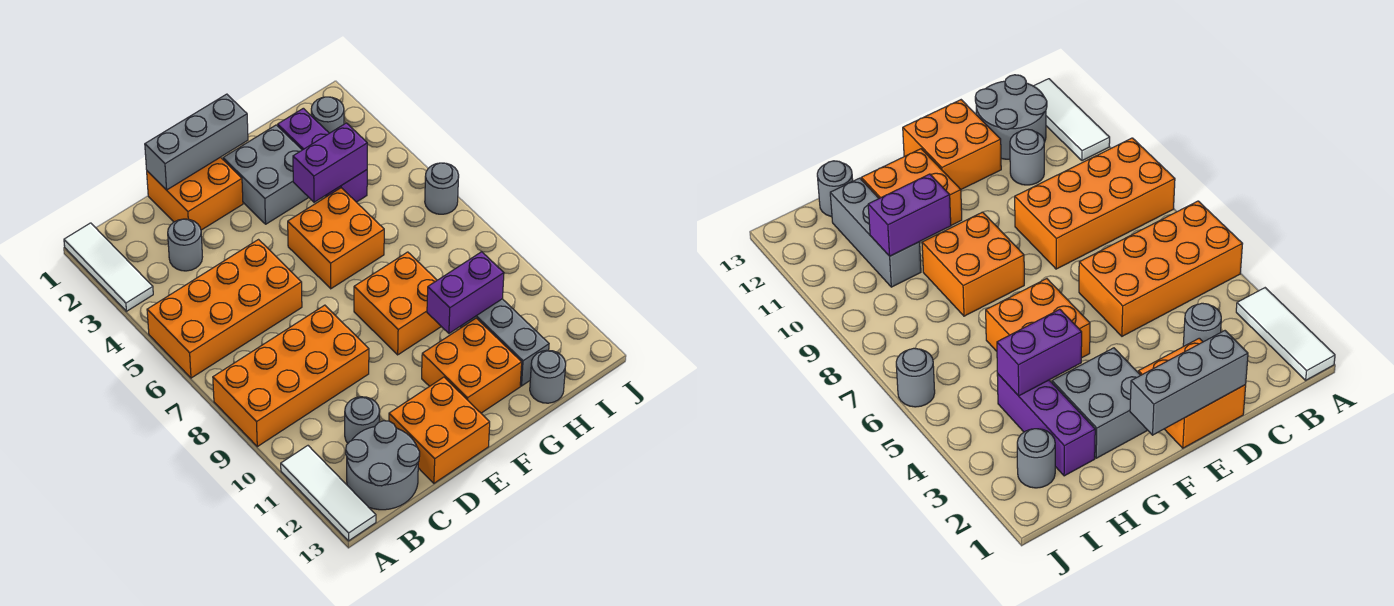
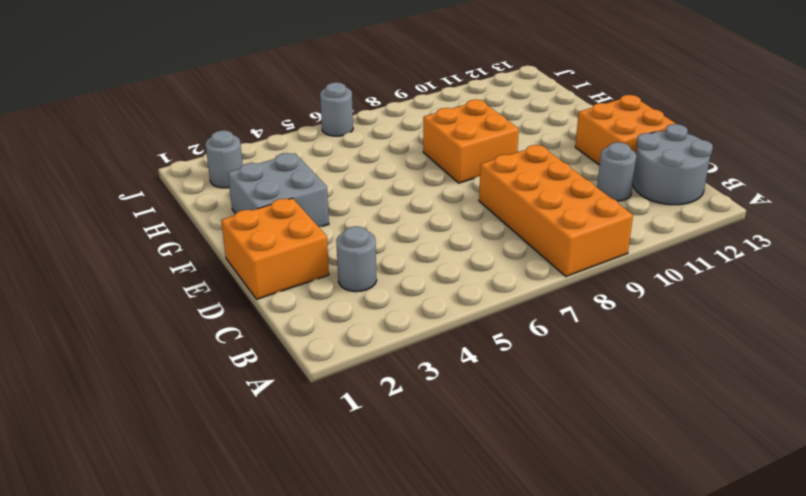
none -> white 1x3 tile [64,223,153,311]
none -> orange 2x4 brick [147,240,302,378]
none -> white 1x3 tile [281,446,376,541]

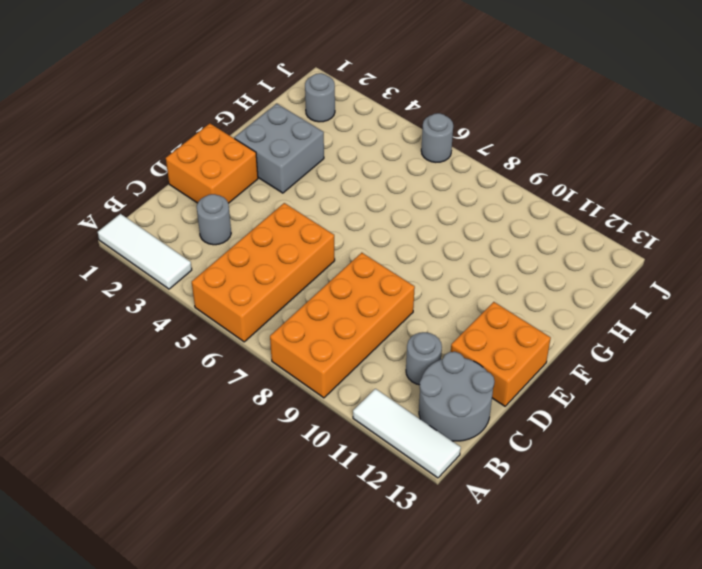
none -> orange 2x2 brick [288,188,384,289]
none -> orange 2x2 brick [354,252,441,355]
none -> orange 2x2 brick [422,318,522,413]

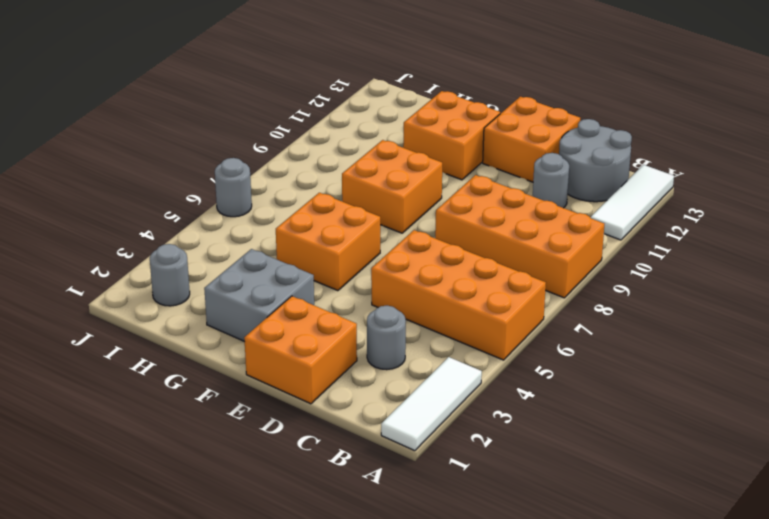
none -> purple 1x3 brick [278,108,367,202]
none -> grey 1x3 brick [460,299,549,386]
none -> grey 1x1 round brick [530,350,566,403]

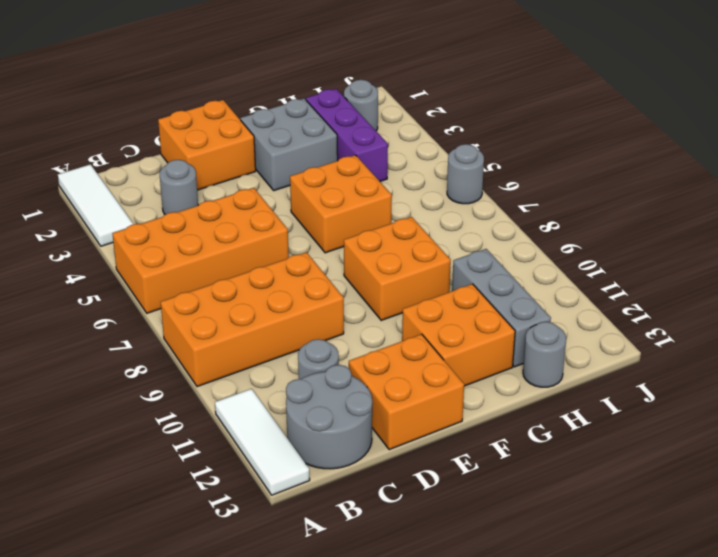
none -> grey 1x3 brick [145,94,248,190]
none -> purple 1x2 brick [293,123,367,202]
none -> purple 1x2 brick [427,252,504,333]

